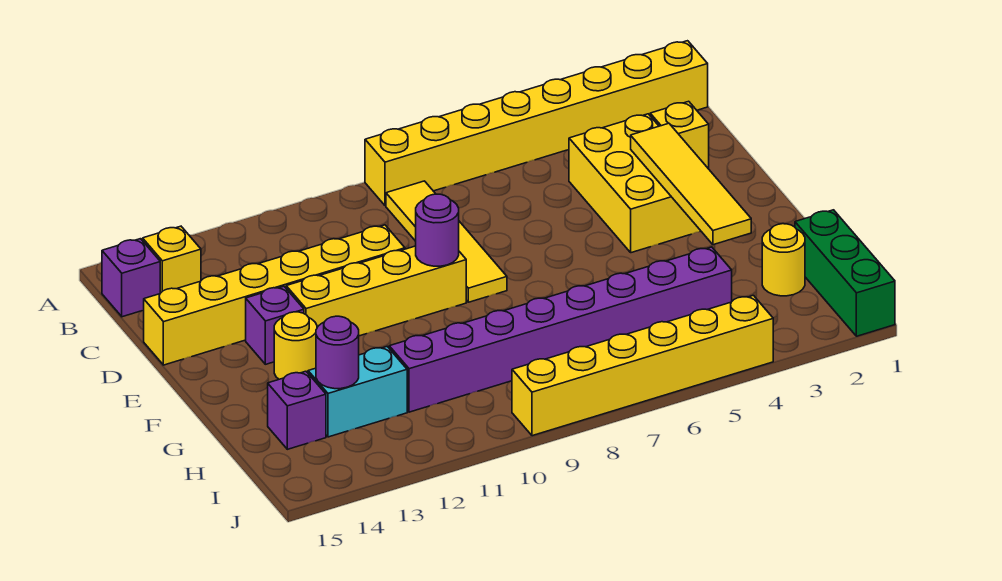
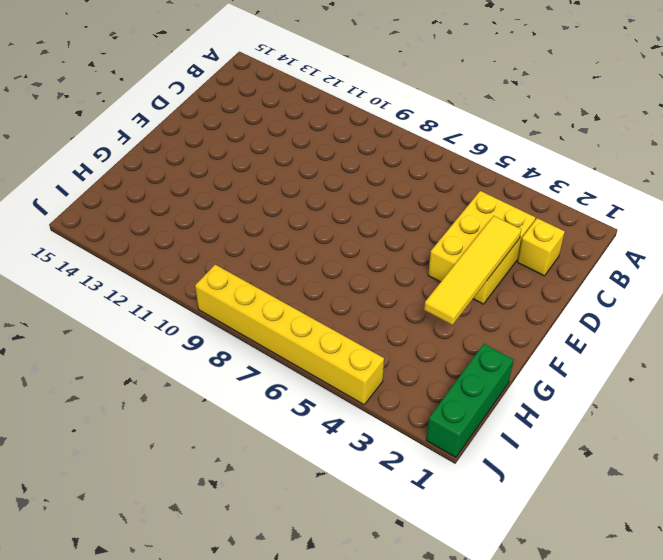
none -> yellow 1x8 brick [365,41,708,206]
none -> yellow 1x4 tile [386,181,507,302]
none -> yellow 1x1 brick [143,226,201,293]

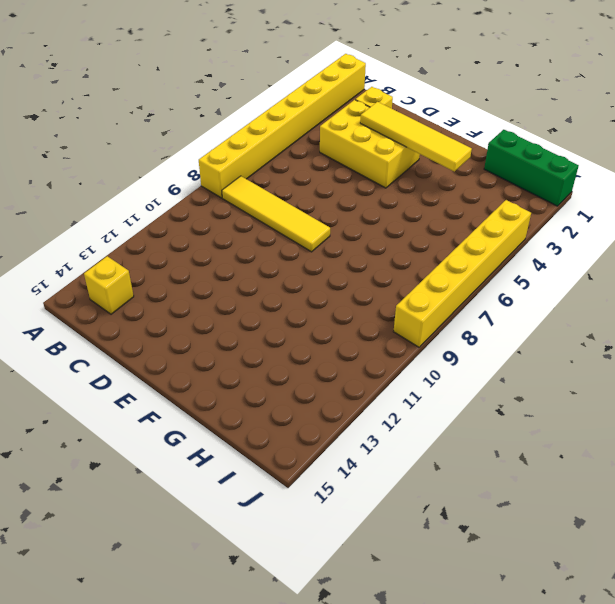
none -> purple 1x1 brick [102,239,160,317]
none -> yellow 1x6 brick [144,225,405,365]
none -> yellow 1x4 brick [286,246,466,336]

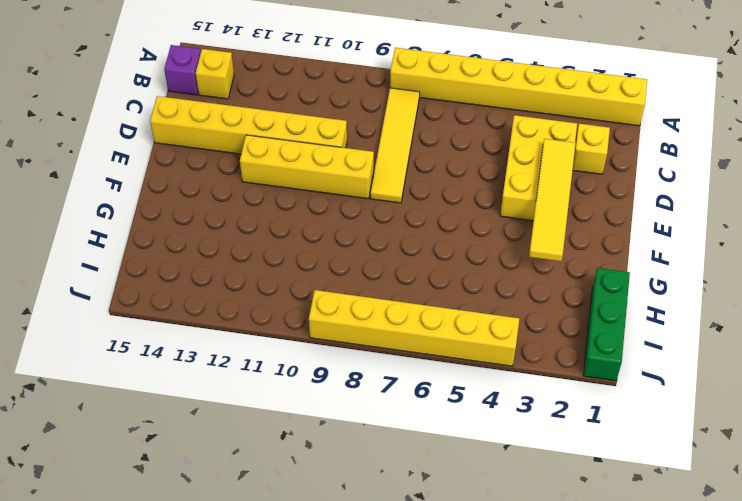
none -> purple 1x1 brick [246,286,304,364]
none -> yellow 1x1 round brick [274,312,317,379]
none -> yellow 1x1 round brick [762,224,805,296]

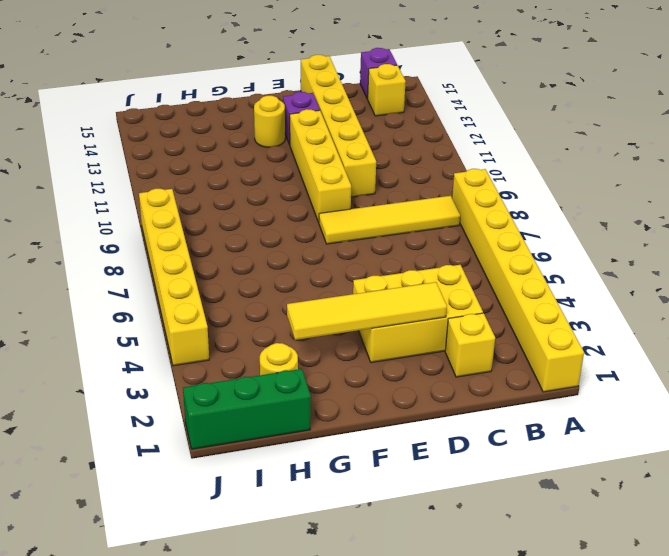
none -> purple 1x8 brick [389,247,732,412]
none -> cyan 1x2 brick [308,347,407,437]
none -> purple 1x1 brick [268,371,326,449]

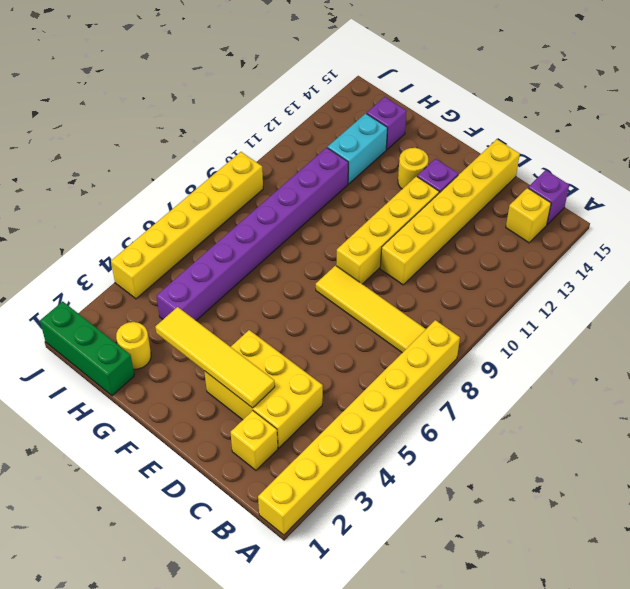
none -> purple 1x1 round brick [416,194,459,266]
none -> purple 1x1 round brick [316,316,359,389]

